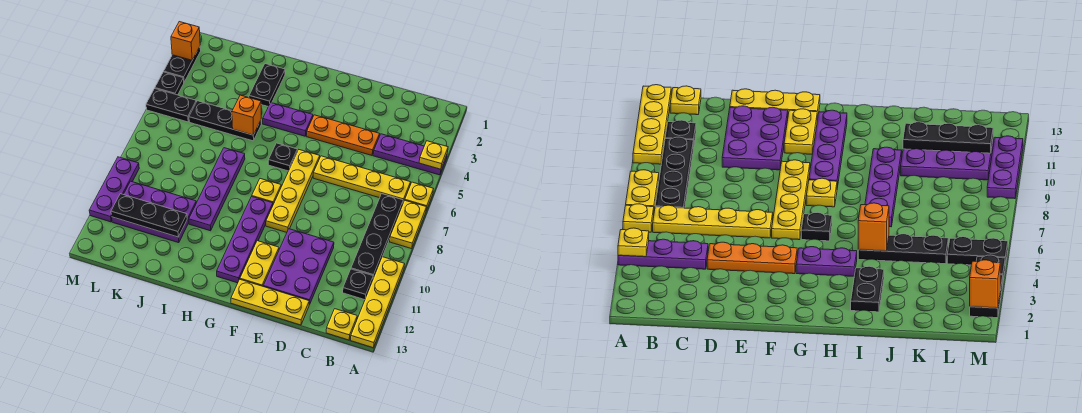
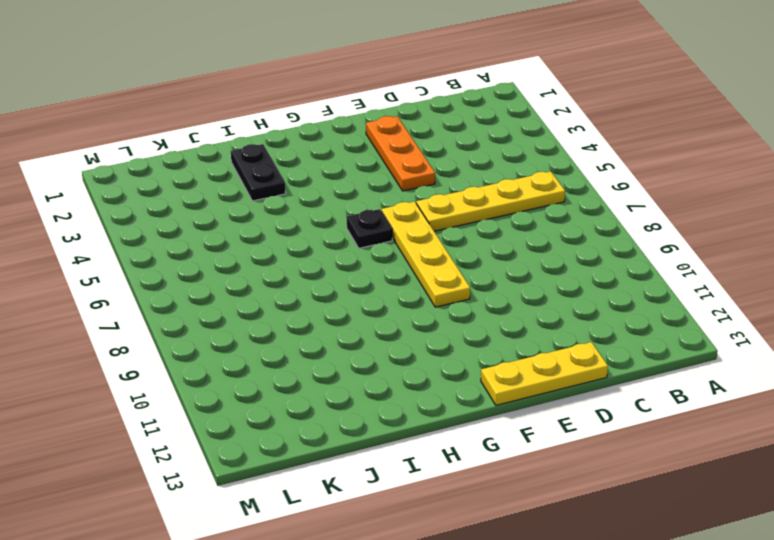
orange 1x3 plate [366,116,435,191] -> orange 1x3 plate turned to [307,115,380,155]
none -> purple 1x3 plate [373,134,447,175]
none -> yellow 1x1 plate [405,182,433,210]
none -> yellow 1x2 plate [390,200,426,249]

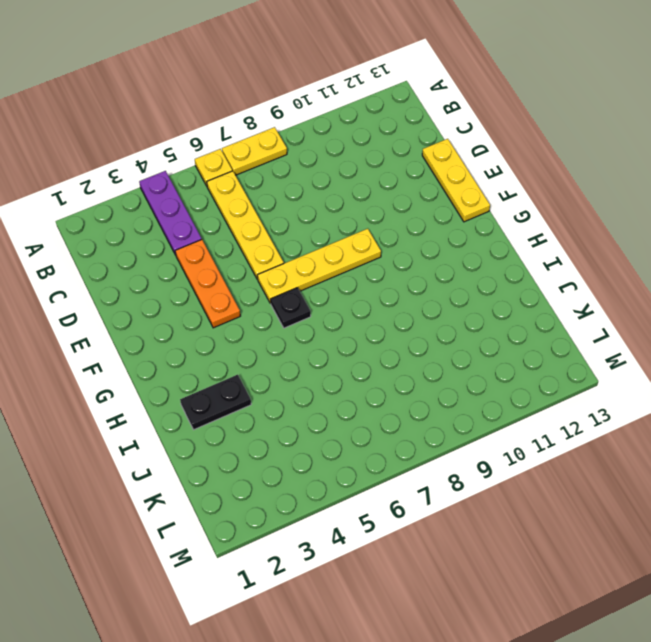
none -> yellow 1x4 plate [351,257,405,348]
none -> black 1x4 plate [351,194,403,278]
none -> black 1x1 plate [343,269,373,300]

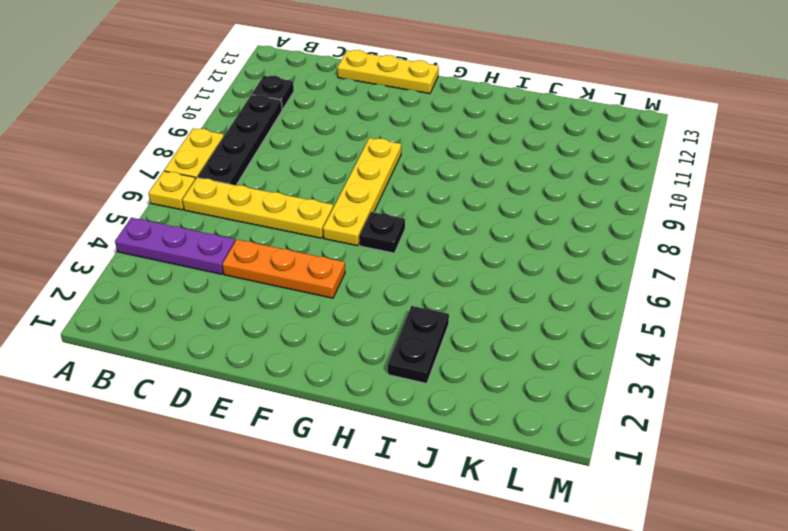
none -> yellow 1x4 plate [351,257,405,348]
none -> yellow 1x1 plate [326,309,357,340]
none -> purple 2x3 plate [263,229,334,305]

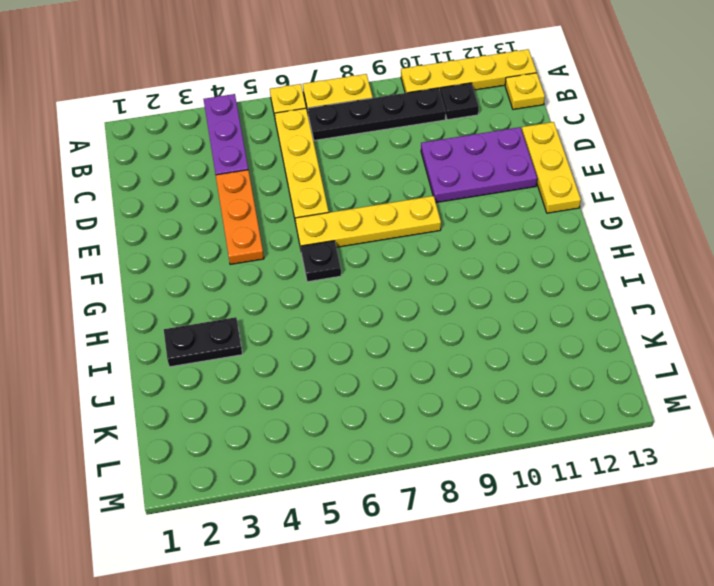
none -> yellow 1x2 plate [240,241,279,286]
none -> purple 1x2 plate [263,103,313,136]
none -> yellow 1x1 plate [252,179,281,204]

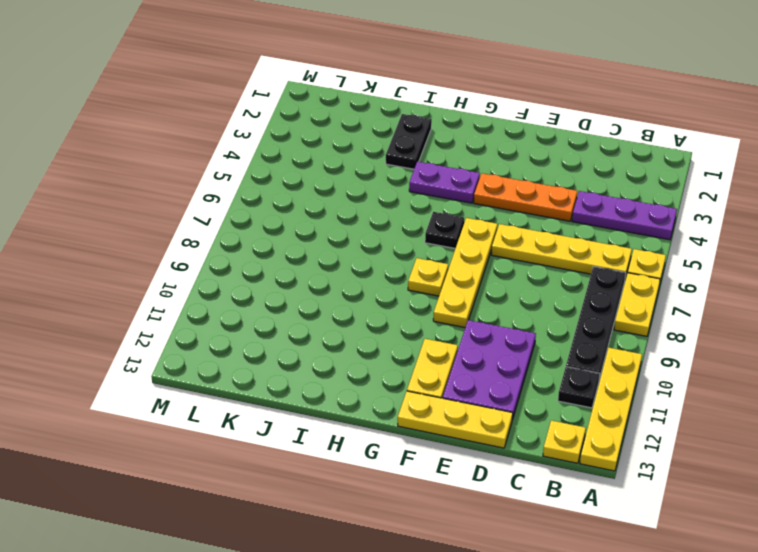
none -> purple 1x4 plate [217,196,273,283]
none -> black 1x3 plate [189,101,261,141]
none -> purple 1x4 plate [189,148,245,231]

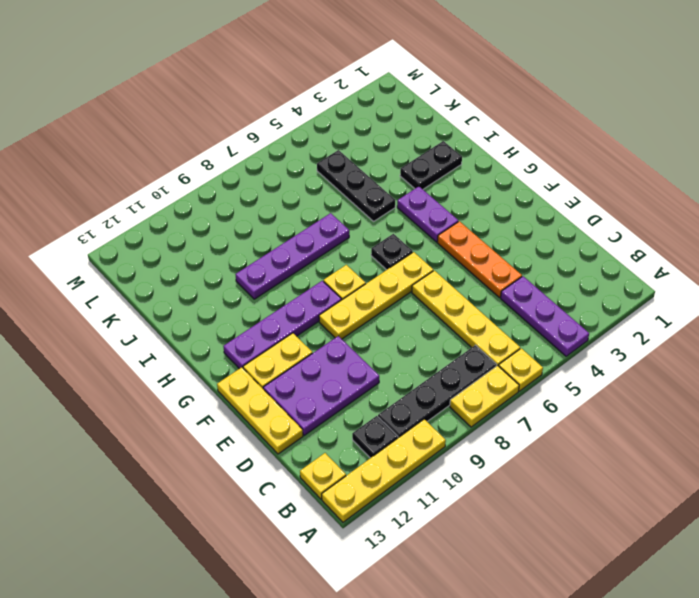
none -> purple 2x3 plate [112,181,196,243]
none -> black 1x2 plate [146,89,196,122]
none -> black 1x2 plate [164,47,201,82]

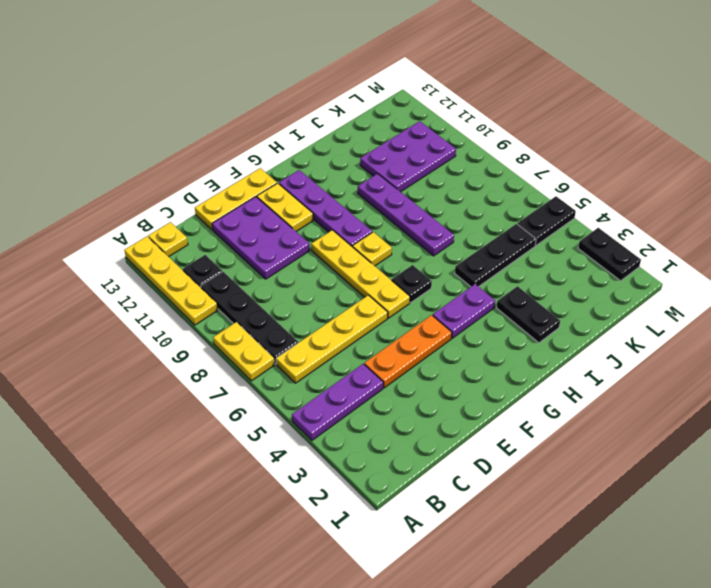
none -> yellow 1x1 plate [405,182,433,210]
none -> black 1x1 plate [155,72,184,95]
none -> purple 1x3 plate [89,157,139,222]

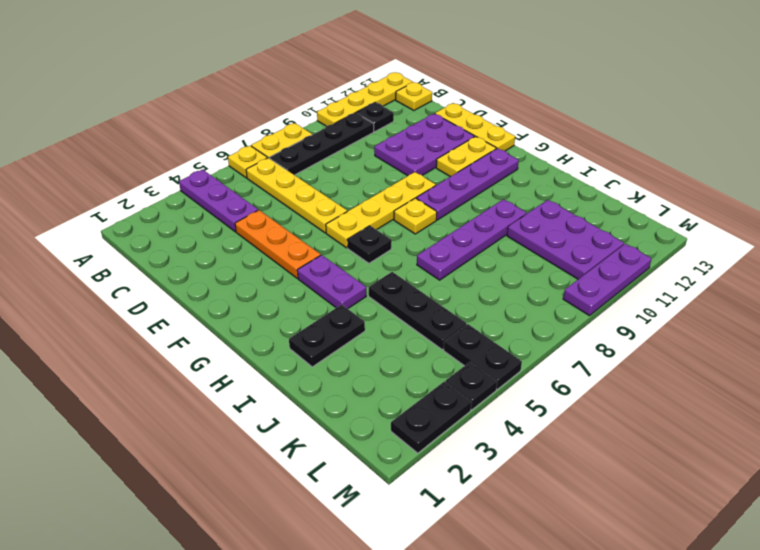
none -> yellow 1x1 plate [419,141,448,169]
none -> orange 1x1 brick [232,95,261,135]
none -> black 1x3 plate [111,194,187,237]

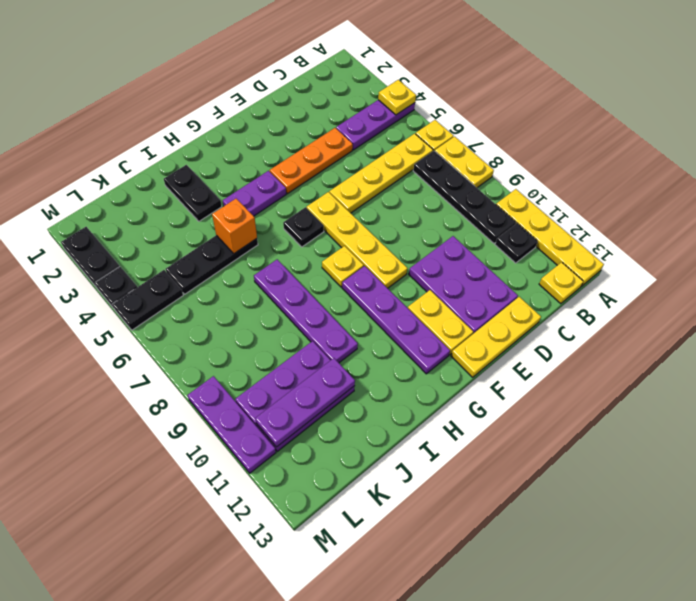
purple 1x3 plate [255,358,355,447] -> black 1x3 plate [111,194,187,237]
none -> orange 1x1 brick [171,22,200,60]

